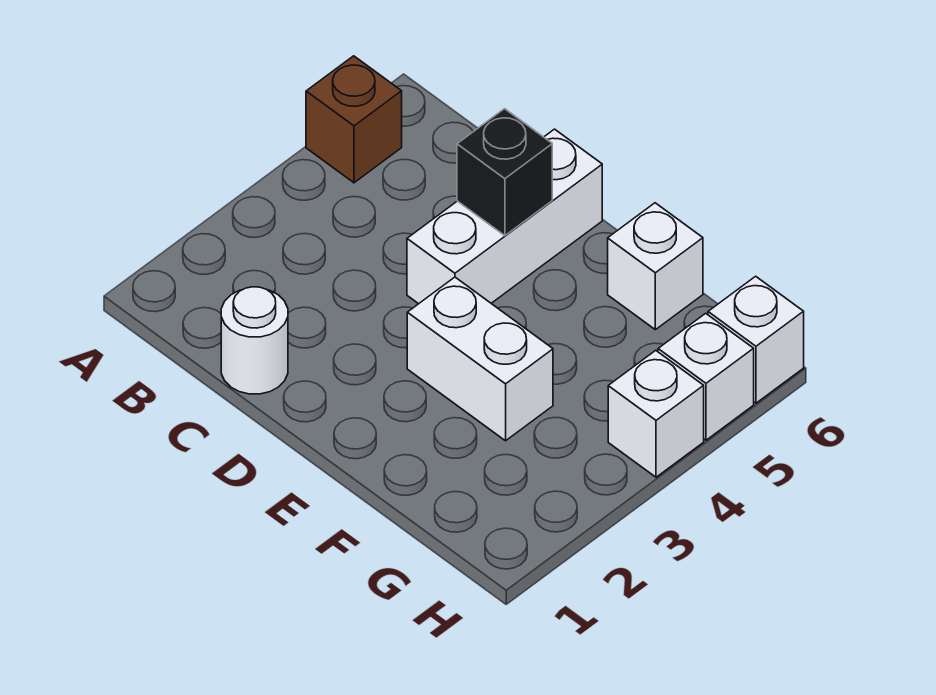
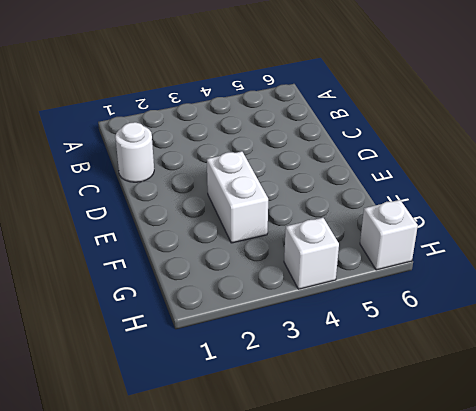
none -> brown 1x1 brick [306,56,402,183]
none -> white 1x3 brick [407,129,602,304]

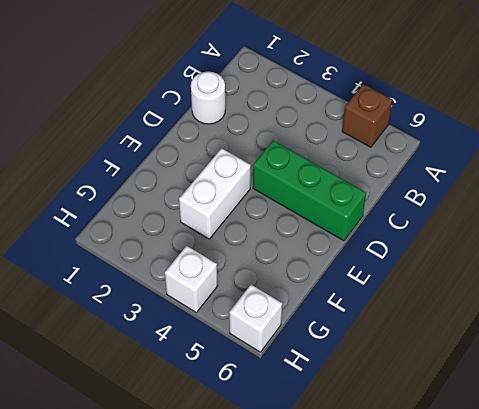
green 1x3 brick [253,140,366,241] -> white 1x3 brick [407,129,602,304]
none -> white 1x1 brick [608,203,703,330]
none -> white 1x1 brick [658,313,754,440]

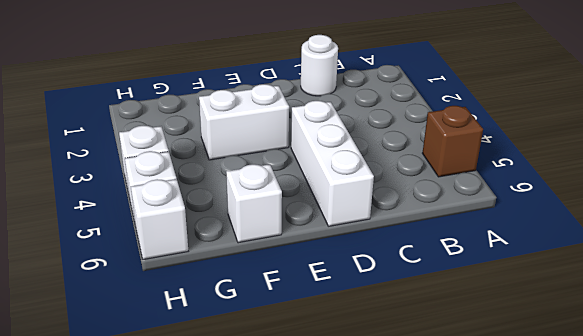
none -> black 1x1 brick [457,109,552,236]

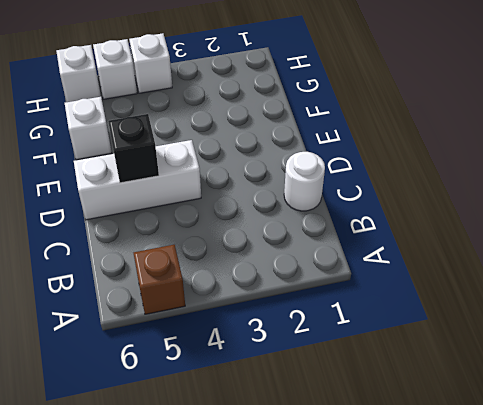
none -> white 1x2 brick [407,277,553,441]

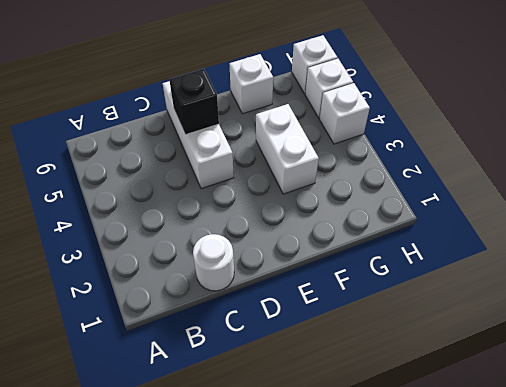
white 1x2 brick [256,104,319,194] -> white 1x2 brick turned to [407,277,553,441]
none -> brown 1x1 brick [306,56,402,183]

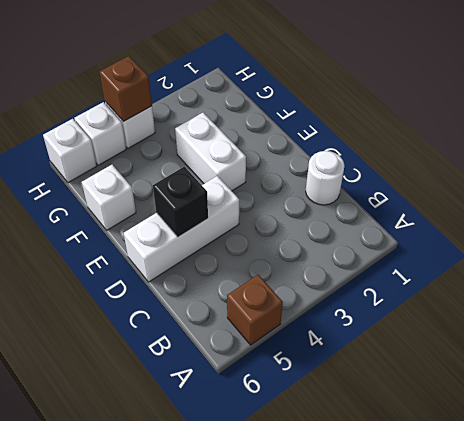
brown 1x1 brick [100,56,152,122] -> none

